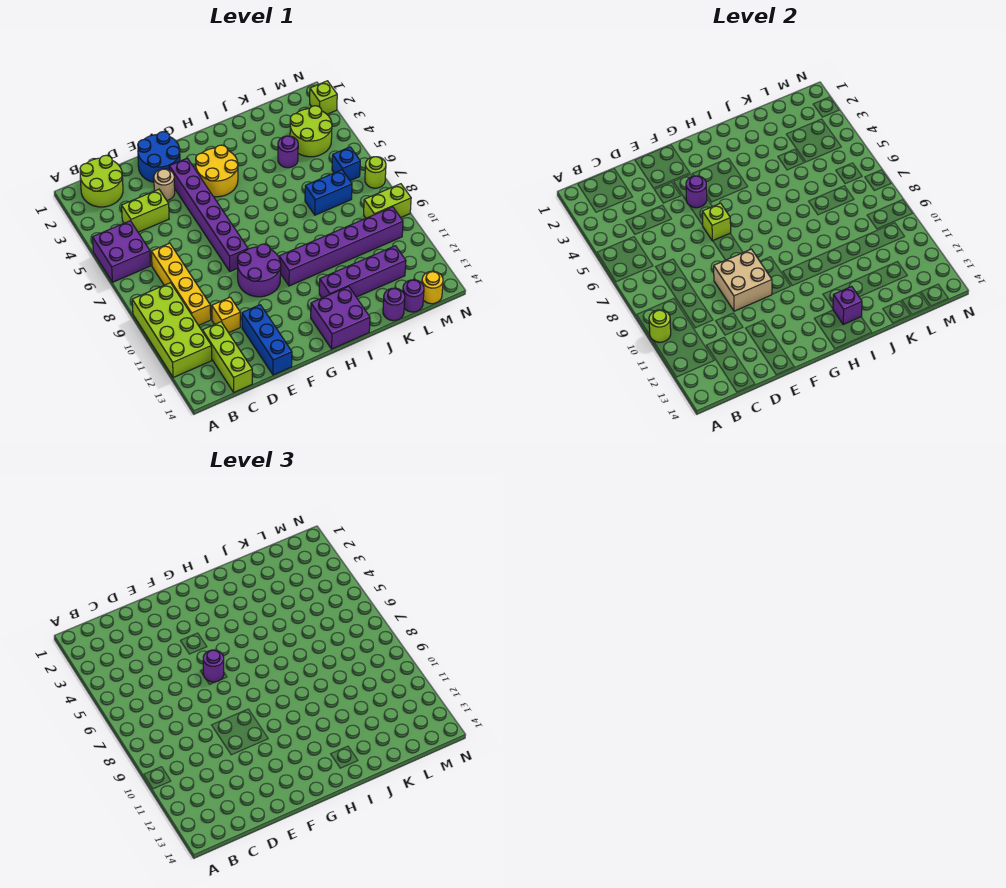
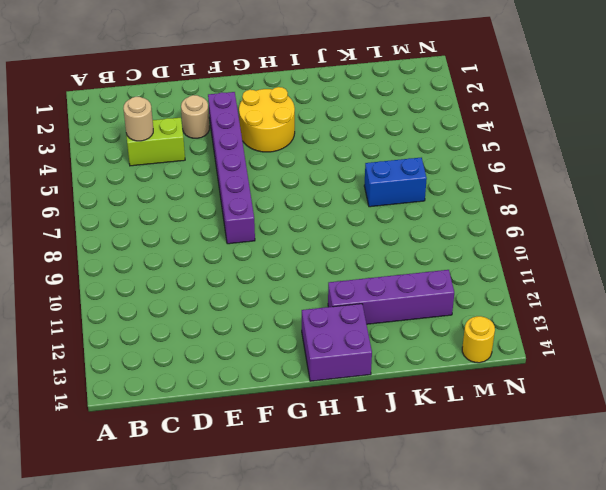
tan 1x1 round brick [123,97,153,141] -> none
none -> purple 2x2 brick [92,221,151,282]
none -> lime 2x4 brick [132,283,212,378]
none -> lime 2x2 round brick [80,155,123,207]
none -> yellow 1x4 brick [151,243,211,325]

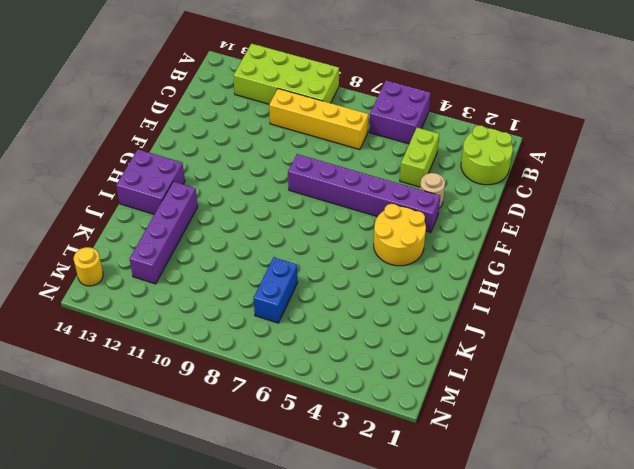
none -> lime 1x3 brick [202,322,252,392]
none -> yellow 1x1 brick [212,297,240,333]
none -> blue 2x2 round brick [138,132,180,182]
none -> blue 1x3 brick [242,305,292,375]

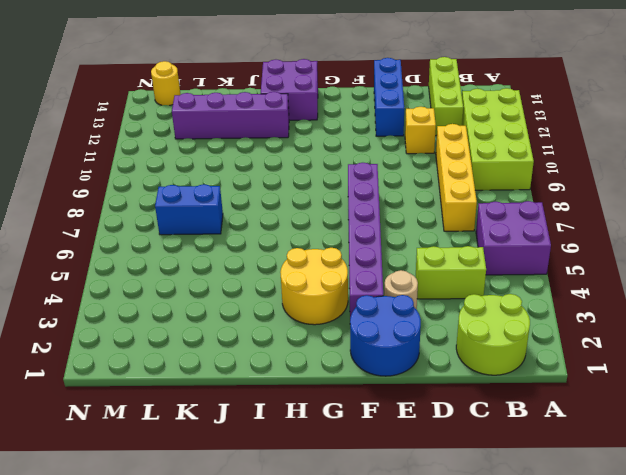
none -> purple 2x2 round brick [238,244,281,297]
none -> purple 1x6 brick [279,207,403,286]
none -> purple 1x1 round brick [278,136,298,168]
none -> purple 1x1 round brick [383,288,405,321]

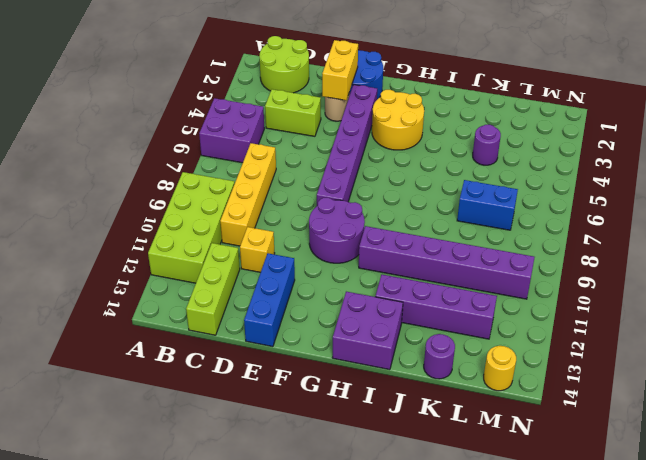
yellow 1x2 brick [322,40,358,100] -> none
none -> lime 2x2 round brick [290,106,332,157]
none -> purple 1x1 round brick [403,280,424,312]
none -> blue 1x1 brick [332,147,360,181]
none -> lime 1x2 brick [364,184,411,218]

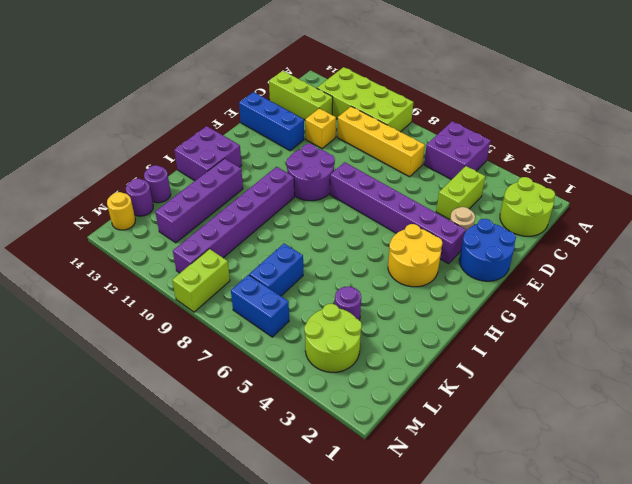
blue 1x2 brick [231,275,289,337] -> blue 1x1 brick [332,147,360,181]
none -> lime 1x1 brick [310,81,337,114]
none -> lime 1x1 round brick [365,157,386,188]
none -> lime 1x1 round brick [649,310,671,342]
none -> tan 2x2 brick [714,249,772,311]

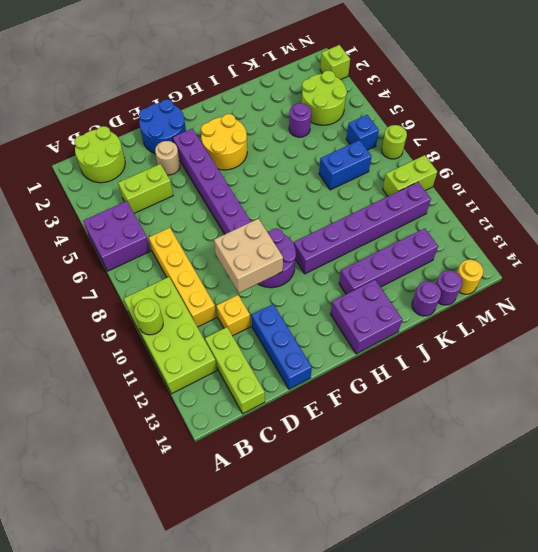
none -> purple 1x1 round brick [686,176,707,208]
none -> lime 1x1 brick [702,203,731,241]
none -> purple 1x1 brick [833,286,862,324]
none -> purple 1x1 round brick [203,650,224,682]

